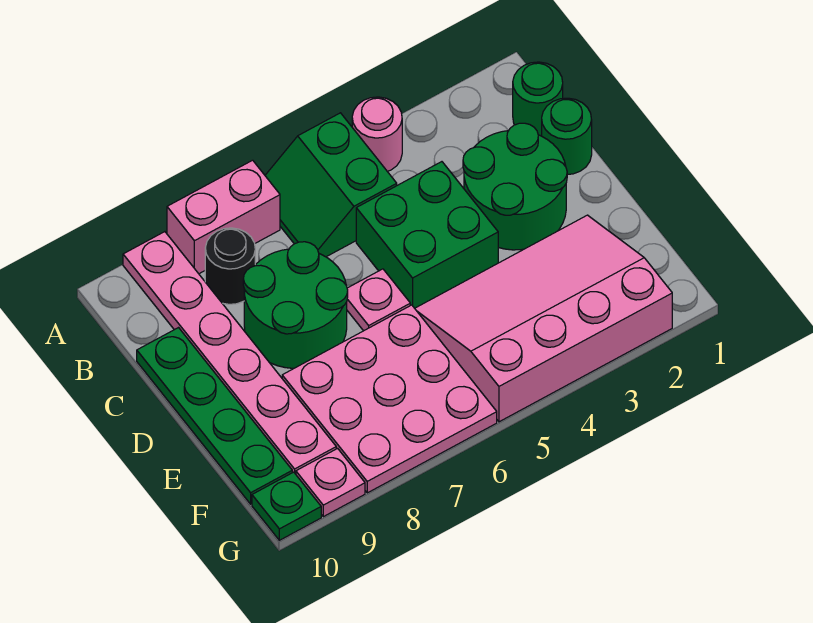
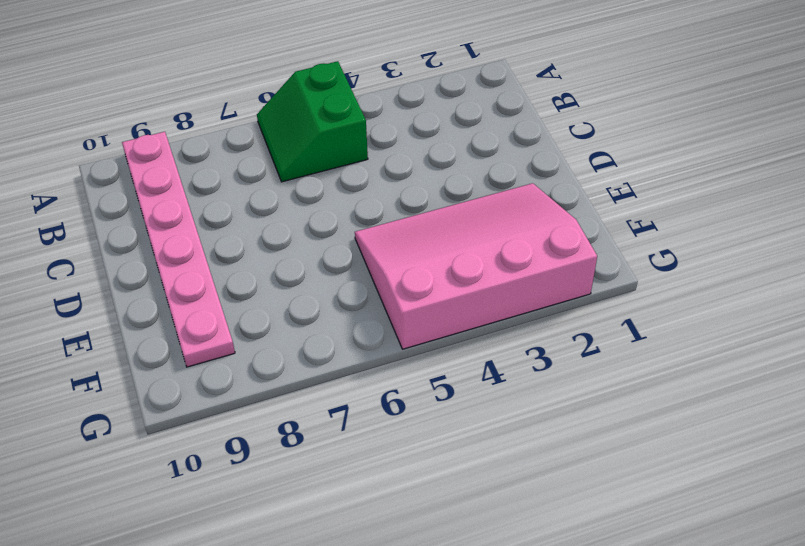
none -> pink 1x1 round brick [352,97,402,171]
none -> pink 1x2 brick [167,160,280,274]
none -> green 1x1 round brick [513,62,563,136]

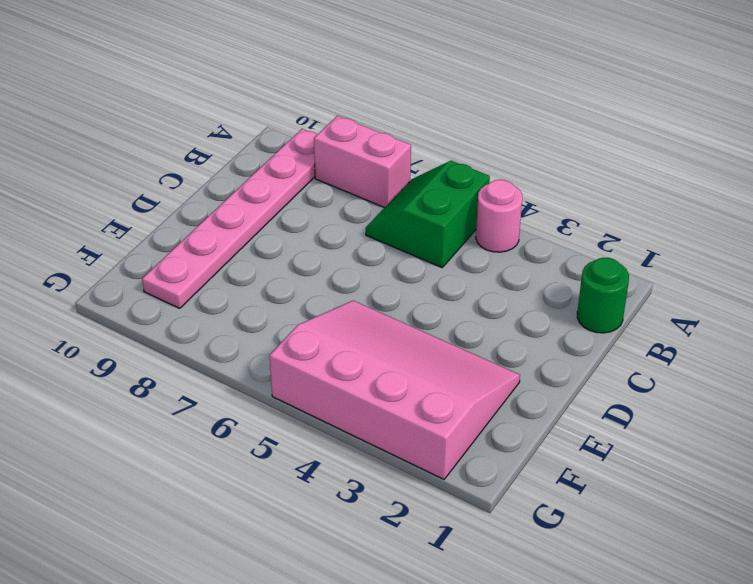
none -> black 1x1 round brick [205,228,255,304]
none -> green 1x1 round brick [542,98,592,174]
none -> green 2x2 round brick [463,123,567,250]

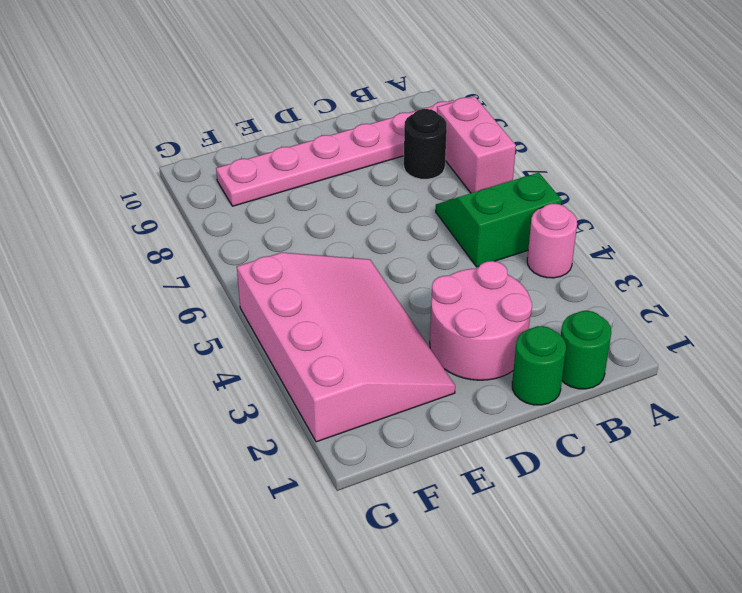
pink 2x2 round brick [430,261,532,380] -> green 2x2 round brick [463,123,567,250]
none -> green 2x2 brick [356,162,498,308]
none -> green 2x2 round brick [243,242,348,368]
none -> green 1x4 plate [137,328,292,504]

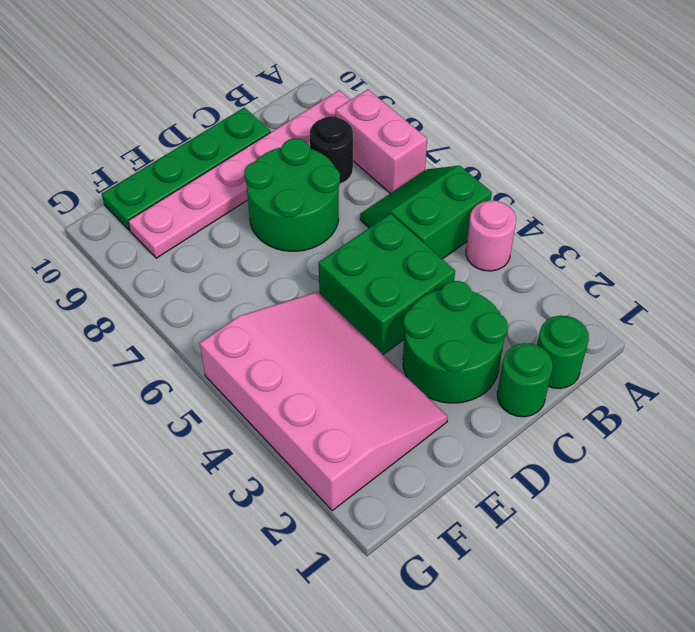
none -> pink 1x1 plate [347,269,410,331]
none -> pink 3x3 plate [282,305,497,493]
none -> pink 1x1 plate [296,448,365,517]

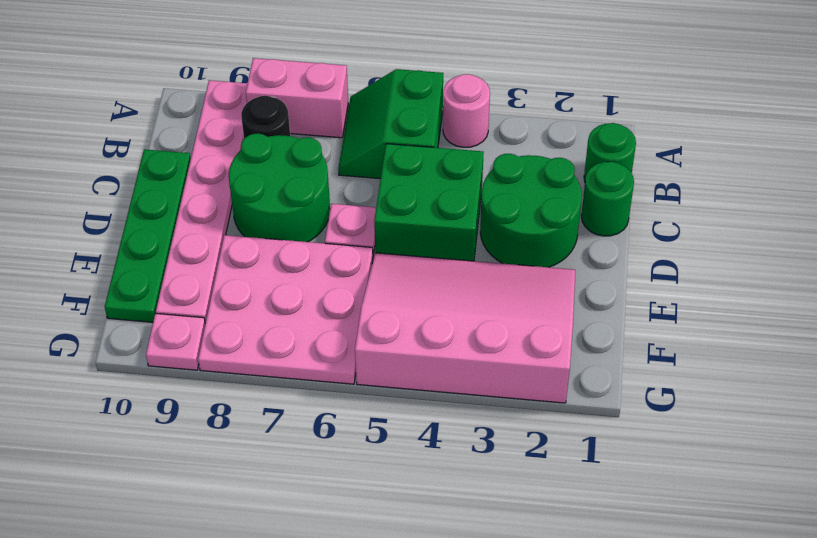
none -> green 1x1 plate [252,472,321,540]

